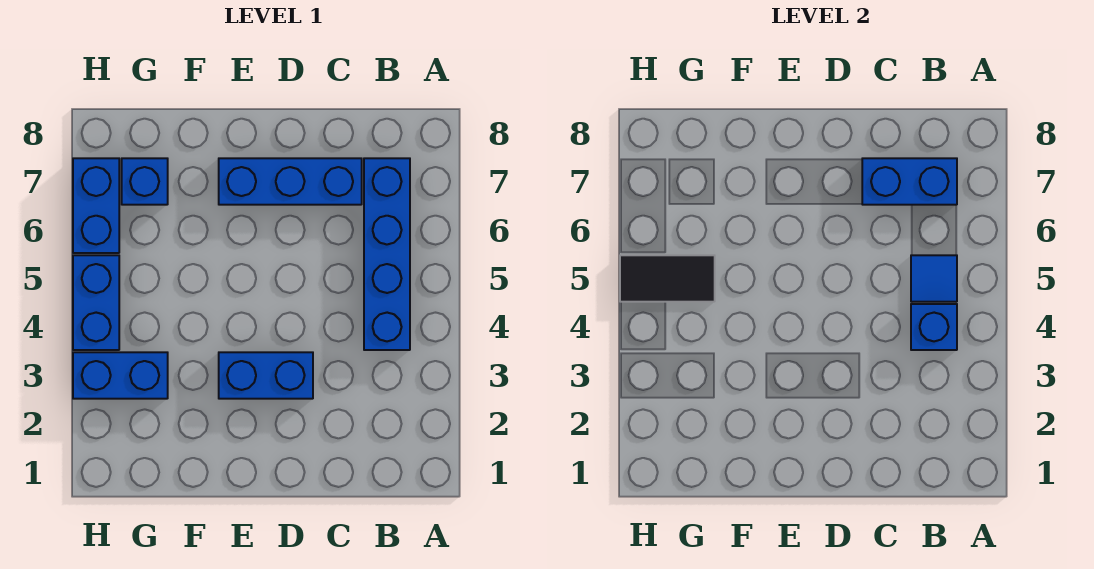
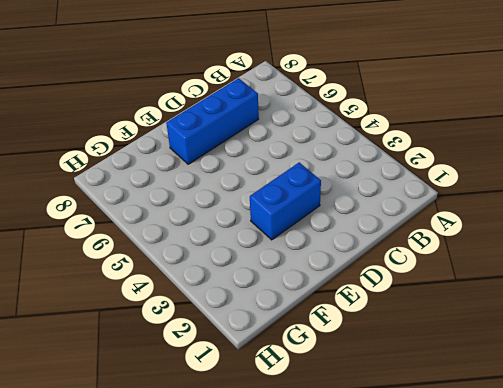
none -> blue 1x4 brick [364,158,410,350]
none -> blue 1x2 brick [73,352,168,399]

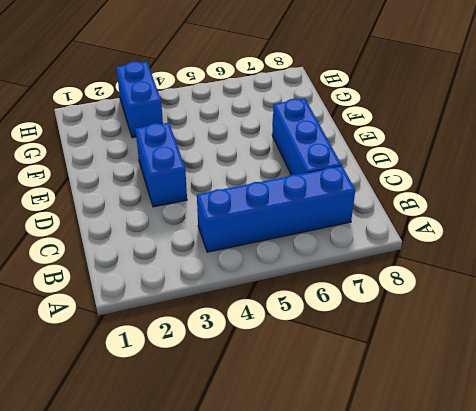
none -> blue 1x1 brick [122,158,168,205]
none -> blue 1x2 brick [73,255,119,350]

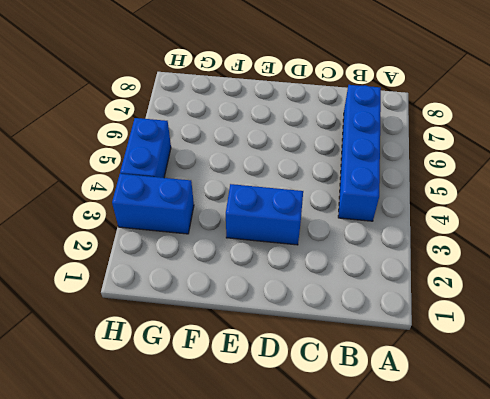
none -> blue 1x3 brick [219,158,362,205]
none -> blue 1x1 brick [122,158,168,205]

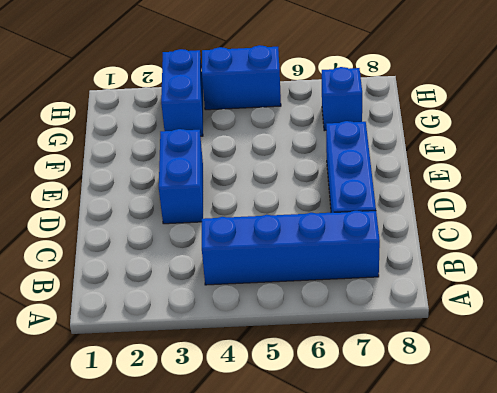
none -> blue 1x2 brick [73,158,119,253]
none -> blue 1x1 brick [911,304,957,350]

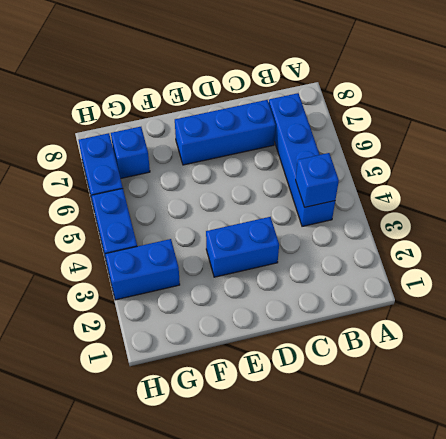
none -> blue 1x1 tile [911,255,957,302]
none -> blue 1x2 brick [862,158,957,205]

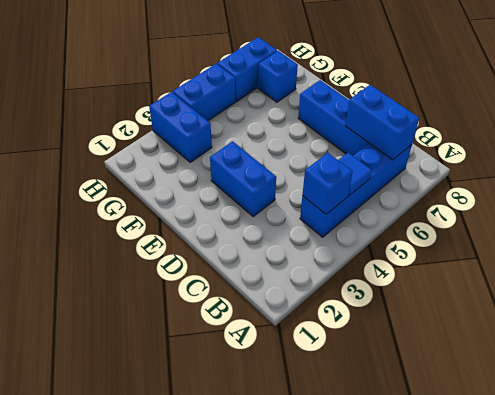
none -> black 1x2 tile [620,255,715,302]

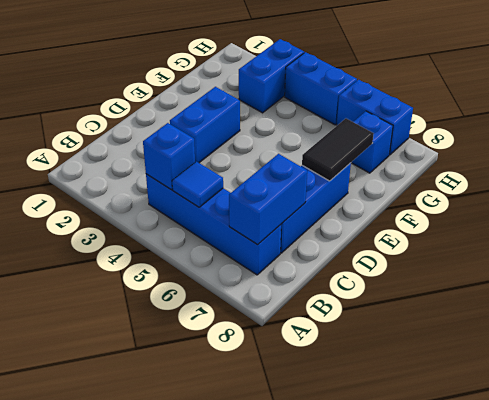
black 1x2 tile [302,118,374,181] -> black 1x2 tile moved to [620,255,715,302]

